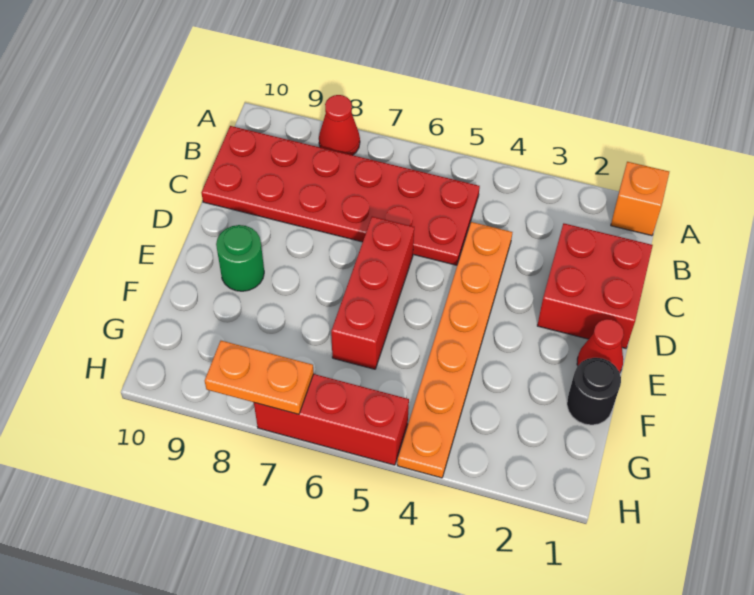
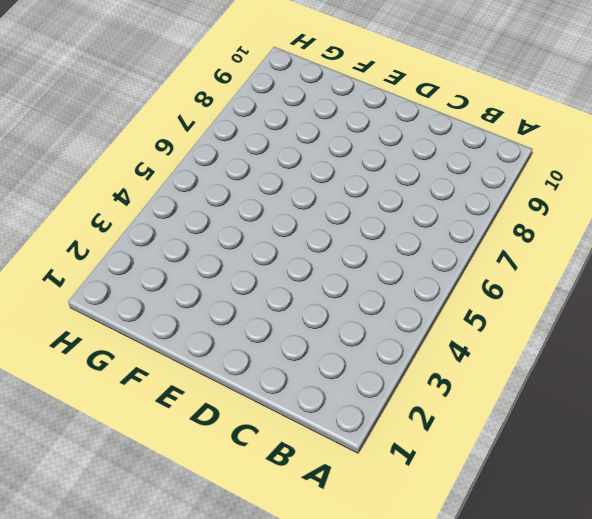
none -> orange 1x1 brick [611,162,669,236]
none -> red 1x1 cone [319,95,360,155]

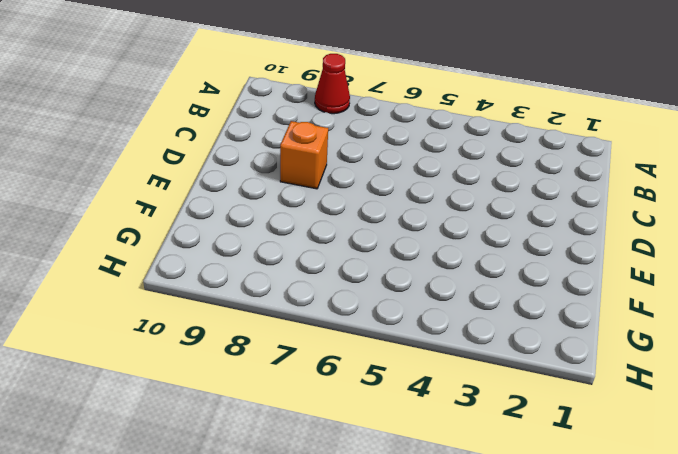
orange 1x1 brick [280,121,328,189] -> orange 1x1 brick moved to [611,162,669,236]
none -> red 2x6 plate [201,126,480,265]
none -> red 2x2 brick [537,223,653,348]

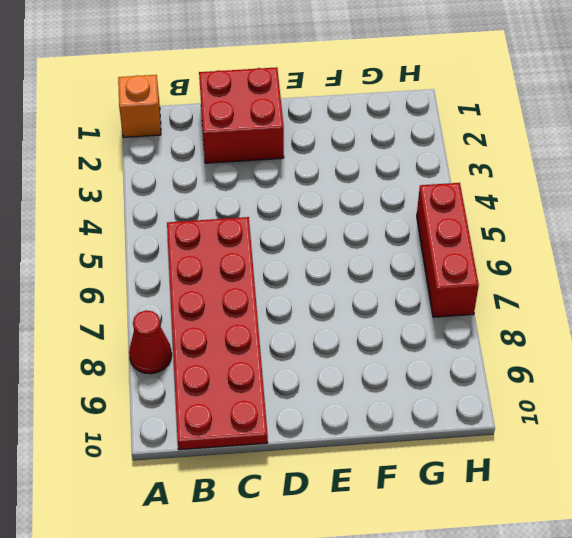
none -> orange 1x6 plate [397,222,512,478]
none -> red 1x3 brick [331,217,414,369]

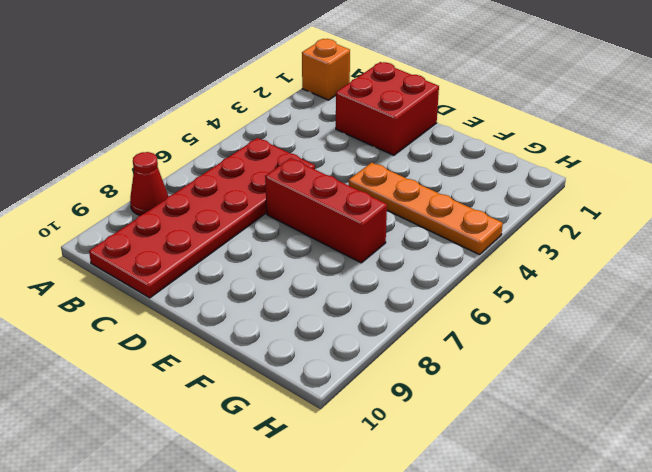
orange 1x4 plate [349,162,503,255] -> orange 1x6 plate [397,222,512,478]
none -> red 1x1 cone [577,319,624,373]
none -> green 1x1 round brick [216,225,264,291]

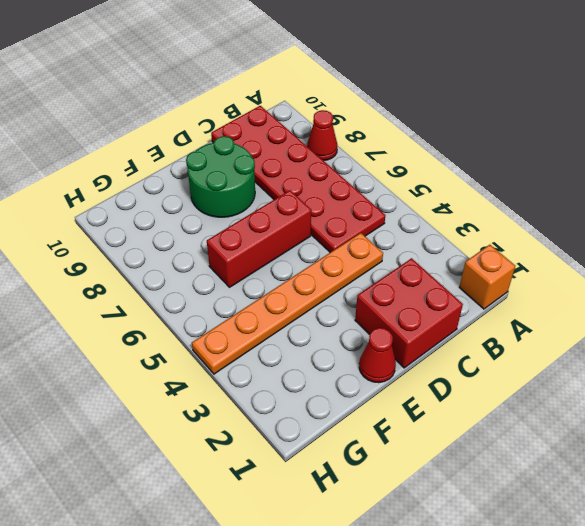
green 2x2 round brick [186,136,255,217] -> green 1x1 round brick [216,225,264,291]
none -> black 1x1 round brick [567,358,621,425]
none -> red 1x3 brick [254,374,409,465]

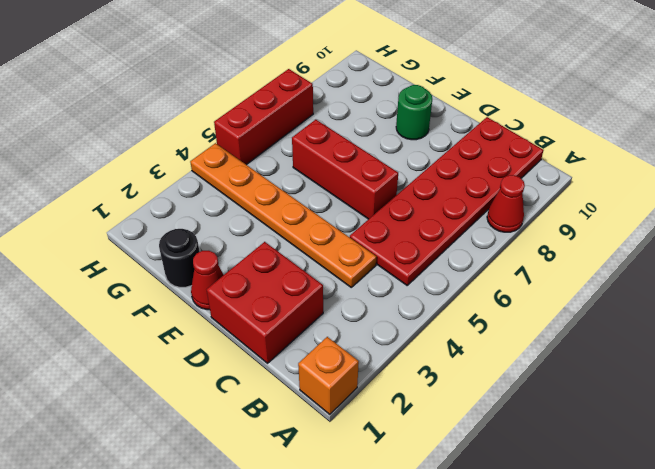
none -> orange 1x2 plate [205,341,314,414]

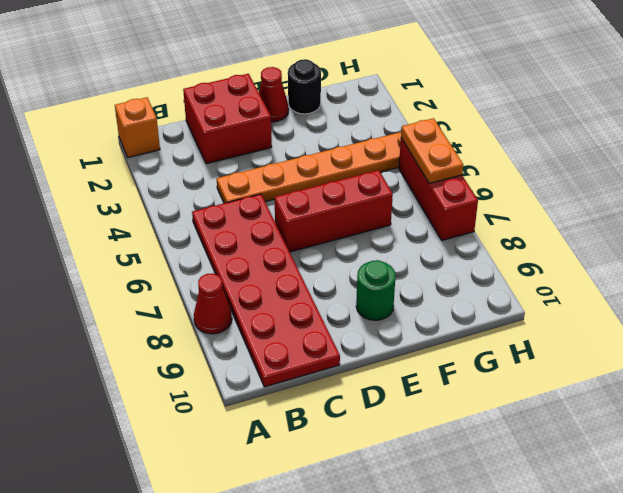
orange 1x2 plate [401,118,463,183] -> orange 1x2 plate moved to [205,341,314,414]

